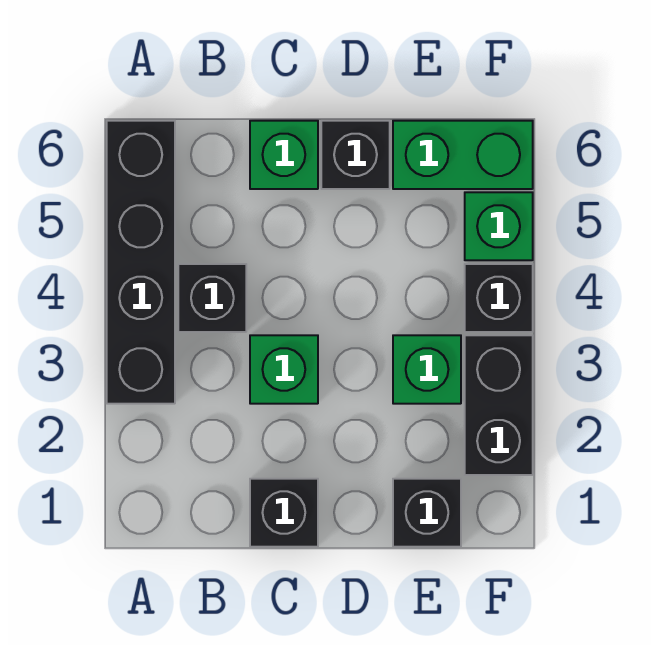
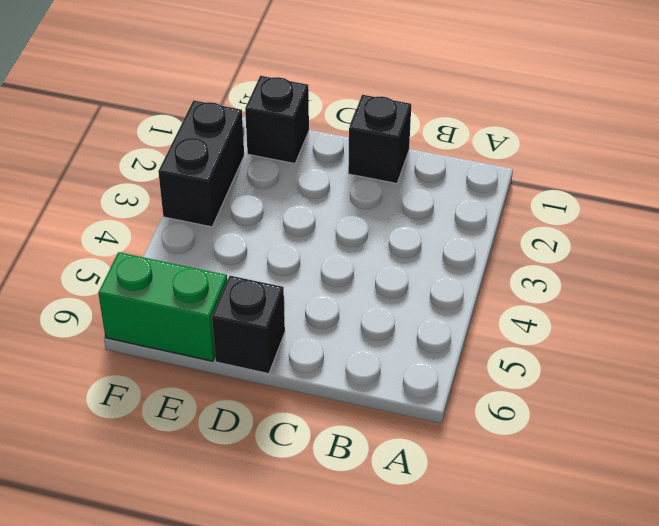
none -> black 1x4 brick [107,121,175,404]
none -> black 1x1 brick [178,264,246,332]
none -> green 1x1 brick [250,335,318,404]

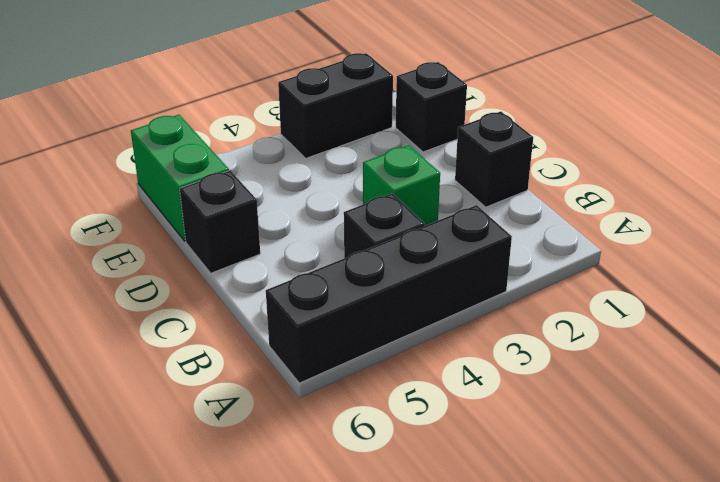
none -> green 1x1 brick [250,121,318,189]
none -> green 1x1 brick [393,335,461,404]
none -> black 1x1 brick [465,264,533,332]

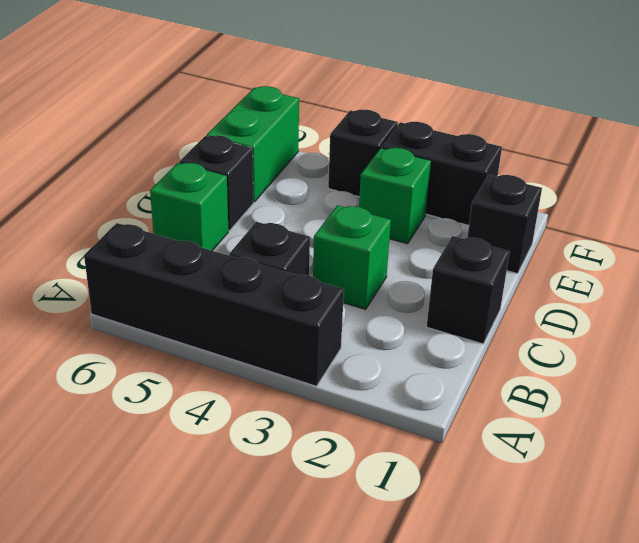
none -> green 1x1 brick [465,192,533,260]

